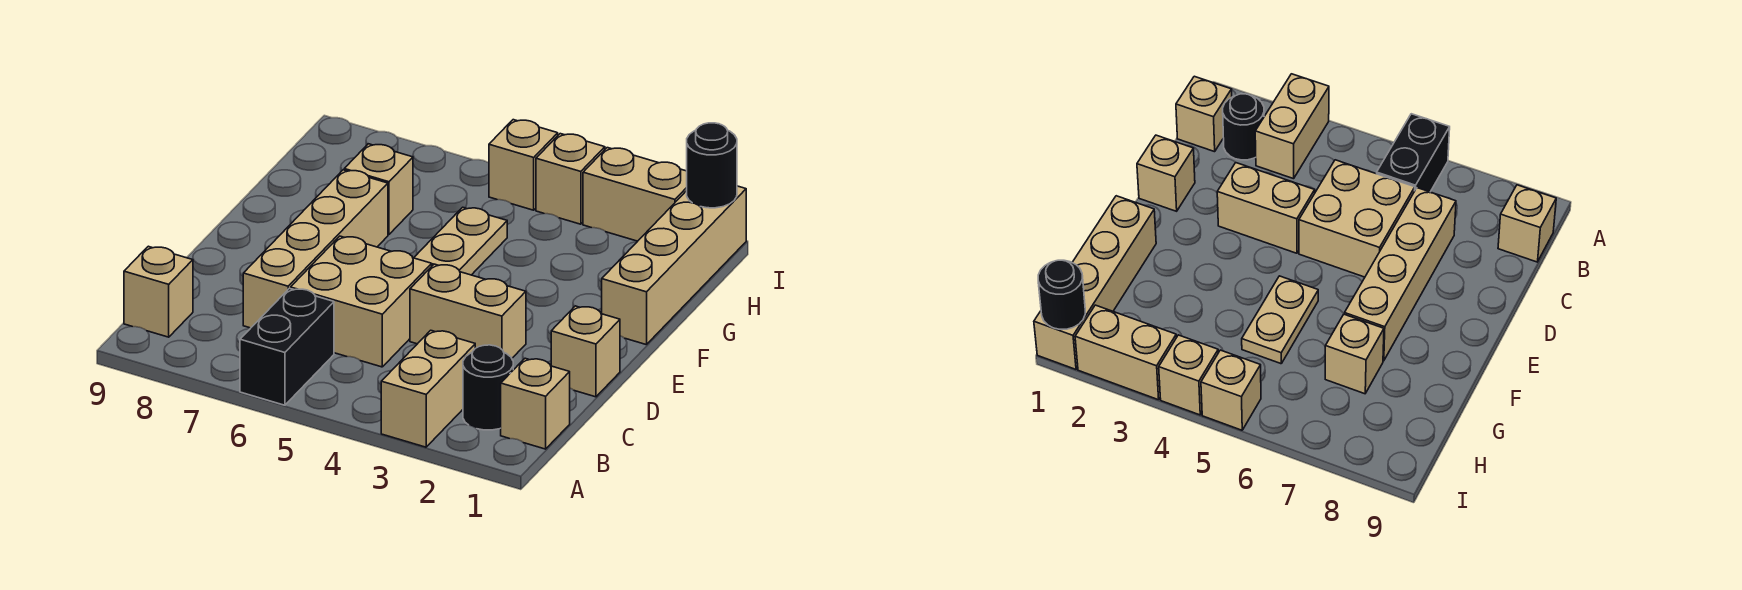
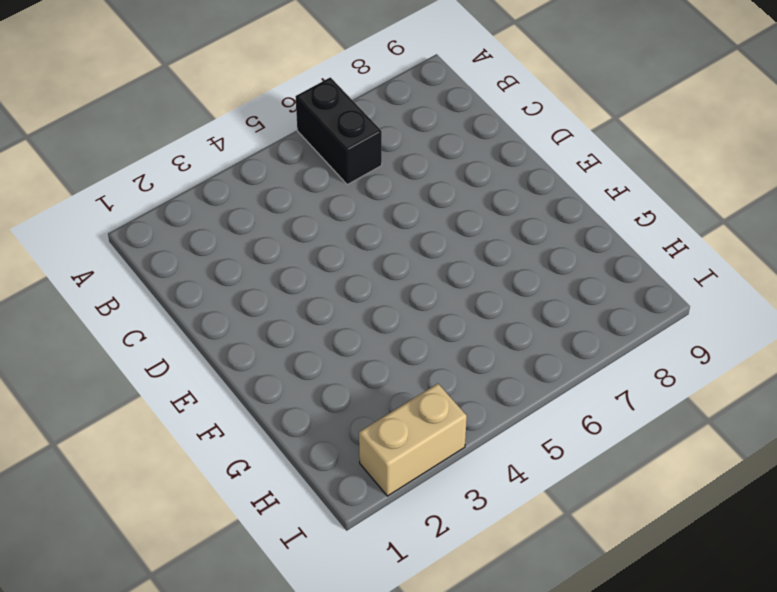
none -> tan 1x2 brick [381,330,475,447]
none -> tan 1x1 brick [501,358,570,449]
none -> black 1x1 round brick [463,345,513,430]

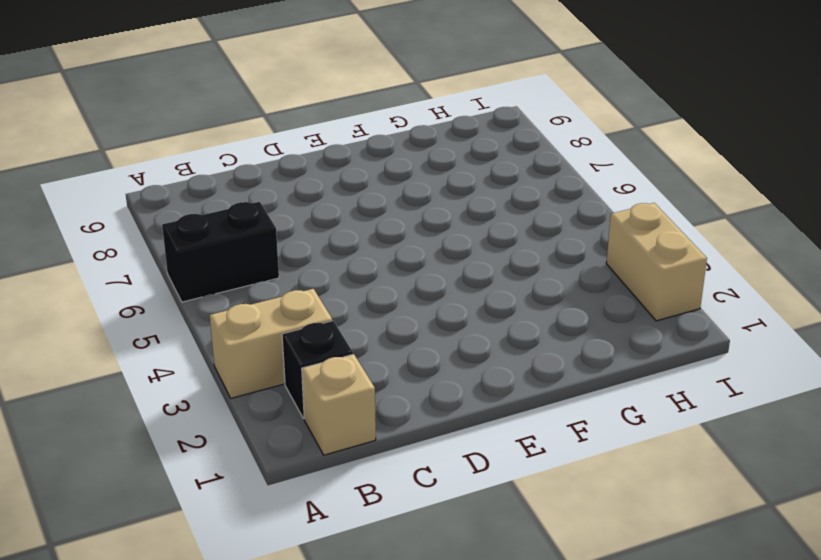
black 1x1 brick [282,321,353,419] -> black 1x1 round brick [463,345,513,430]
none -> tan 1x1 brick [124,246,193,337]
none -> tan 2x2 brick [291,236,432,367]
none -> tan 1x4 brick [243,170,388,328]

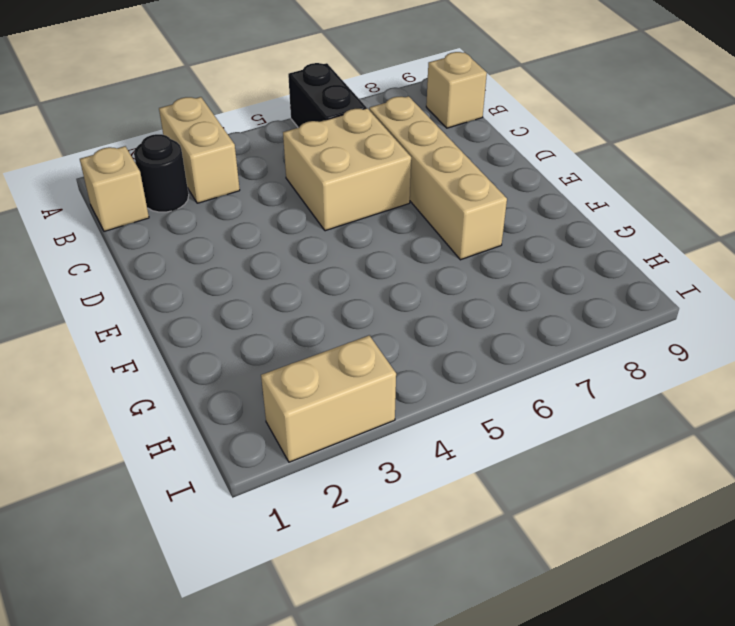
none -> tan 1x1 brick [551,306,620,397]
none -> tan 1x2 brick [410,264,526,358]
none -> tan 1x4 brick [602,186,746,345]

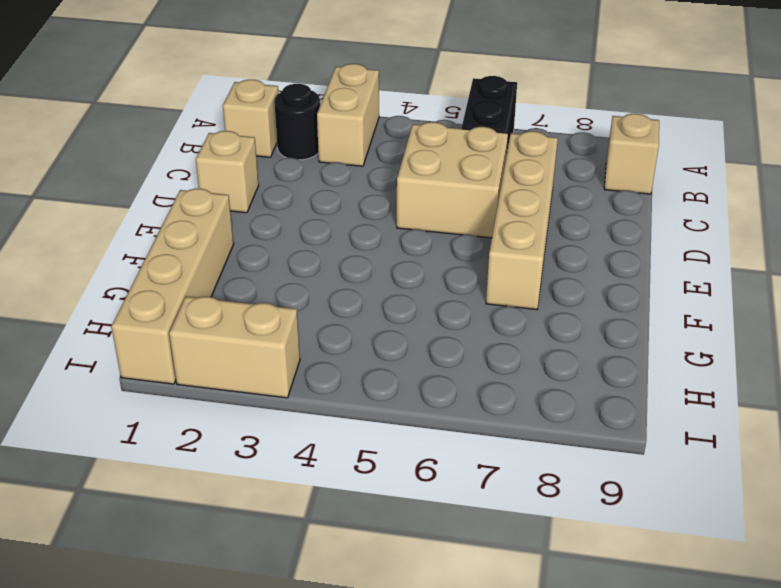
none -> tan 1x2 brick [410,264,526,358]
none -> tan 1x2 plate [414,207,507,275]
none -> tan 1x1 brick [344,144,413,235]

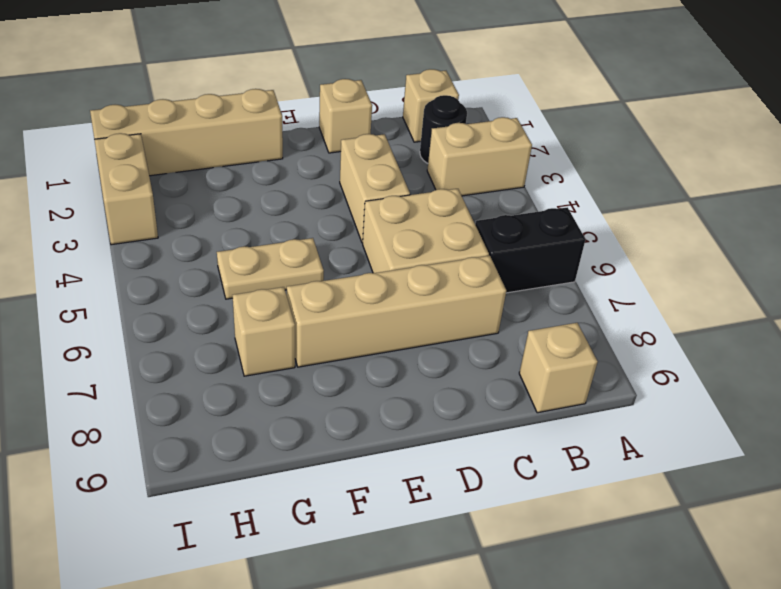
none -> tan 1x1 brick [536,134,605,224]
none -> tan 1x1 brick [489,120,558,210]
none -> black 1x1 round brick [687,123,737,208]

